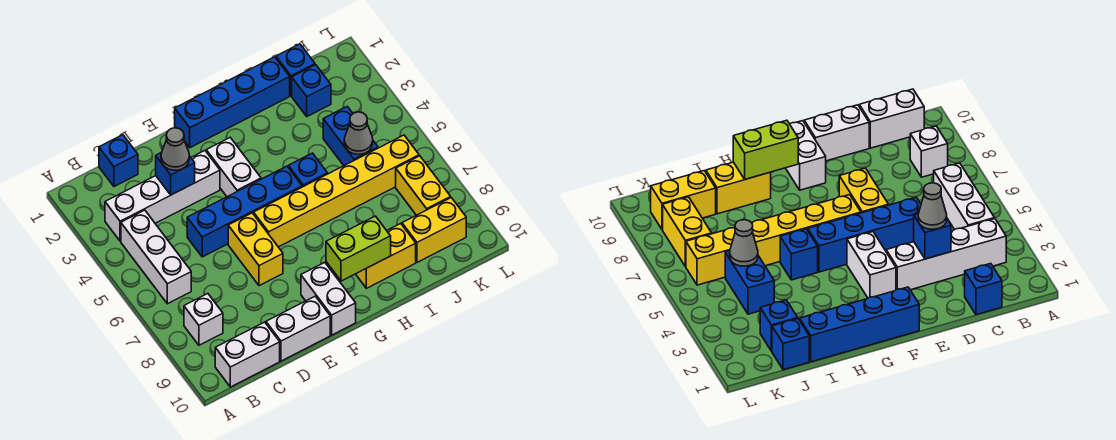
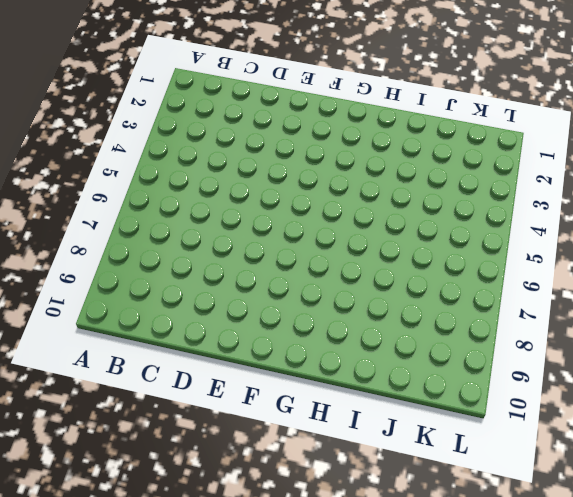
none -> white 1x4 brick [105,151,220,241]
none -> white 1x3 brick [121,210,191,304]
none -> white 1x1 brick [184,294,223,345]

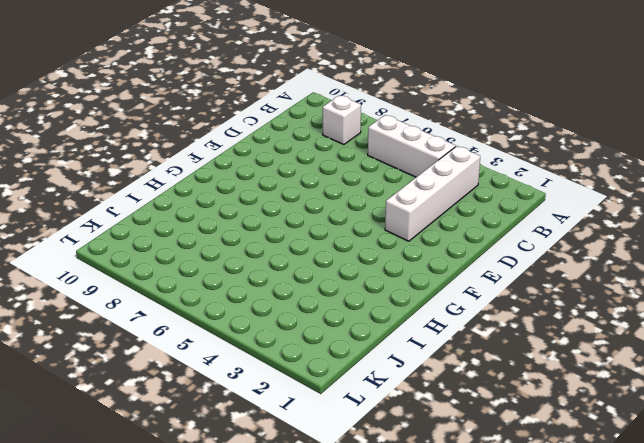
none -> white 1x2 brick [215,322,280,387]
none -> blue 1x1 brick [99,135,138,187]
none -> blue 1x4 brick [187,166,302,257]

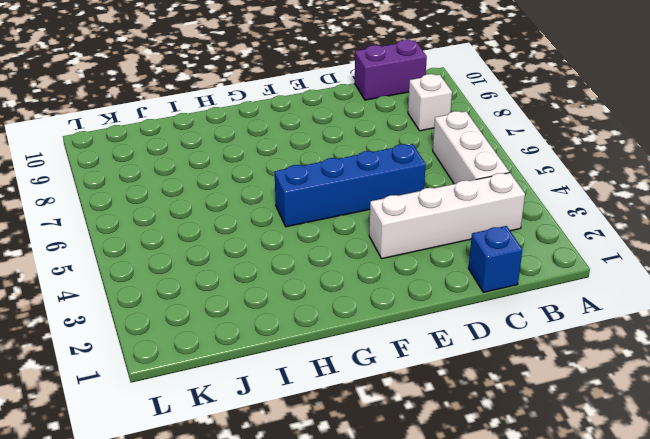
purple 1x2 brick [355,40,427,100] -> white 1x2 brick [215,322,280,387]
none -> white 1x2 brick [266,296,330,361]
none -> yellow 1x2 brick [228,213,283,286]
none -> blue 1x4 brick [175,57,290,148]

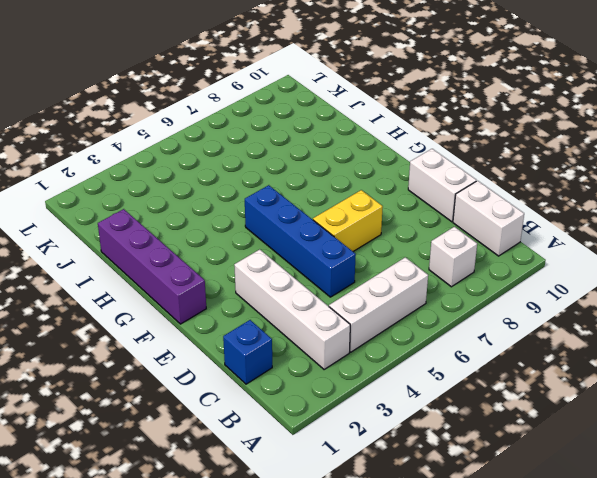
purple 1x4 brick [98,209,206,324] -> blue 1x4 brick [175,57,290,148]
none -> white 1x2 brick [206,138,261,197]
none -> yellow 1x6 brick [254,135,419,247]
none -> white 1x2 brick [301,262,356,335]

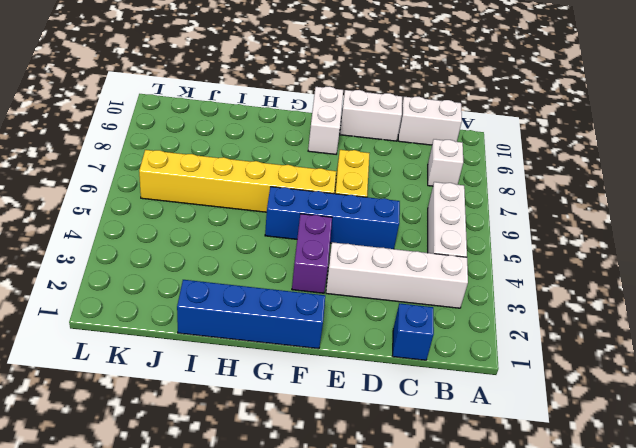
purple 1x2 brick [292,214,332,293] -> white 1x2 brick [206,138,261,197]
none -> blue 1x1 brick [288,153,328,187]
none -> yellow 1x2 brick [356,224,416,288]
none -> blue 1x1 brick [276,44,315,96]

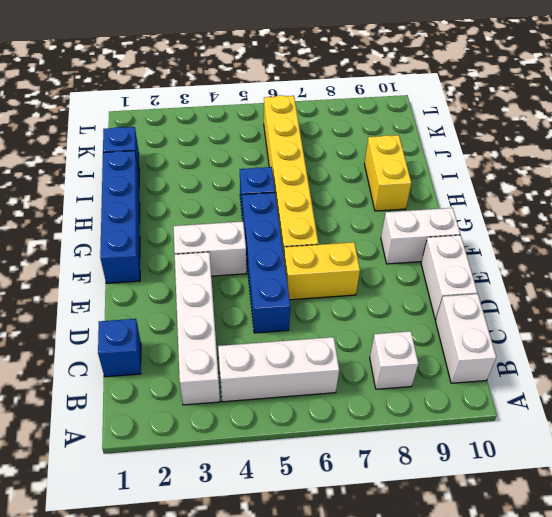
none -> blue 1x1 brick [292,65,331,116]
none -> blue 1x2 brick [323,107,378,166]
none -> yellow 1x2 brick [402,198,466,262]

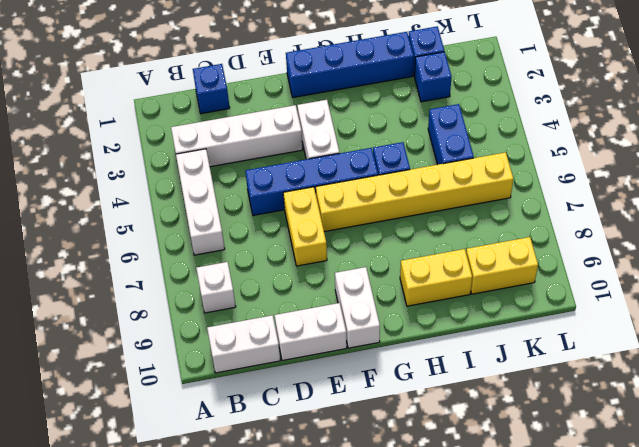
none -> yellow 1x2 brick [396,156,451,215]
none -> blue 1x1 brick [156,152,195,195]
none -> lime 1x2 brick [326,216,391,281]

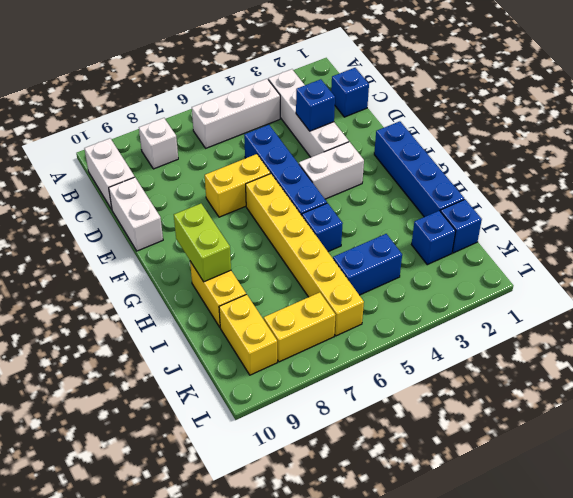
none -> white 1x2 brick [301,262,356,335]
none -> grey 1x1 cone [344,112,373,155]
none -> grey 1x1 cone [161,128,189,170]

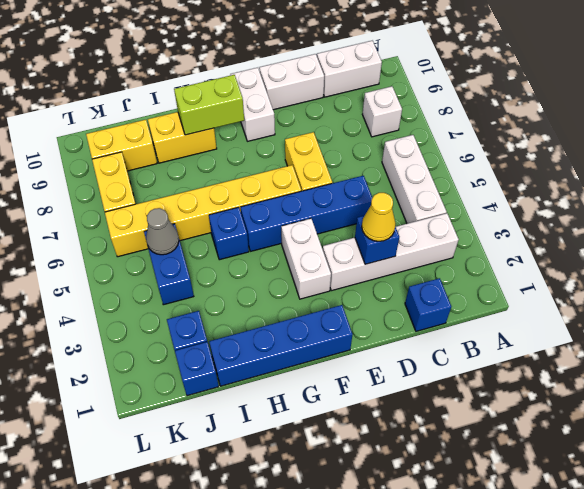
yellow 1x1 cone [362,193,396,241] -> grey 1x1 cone [161,128,189,170]

